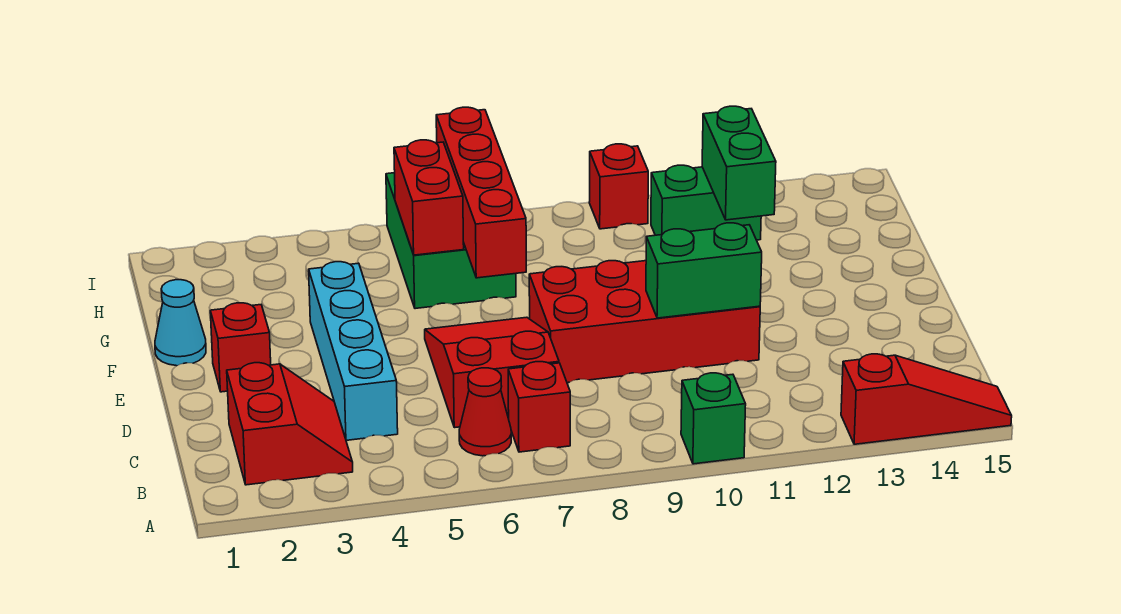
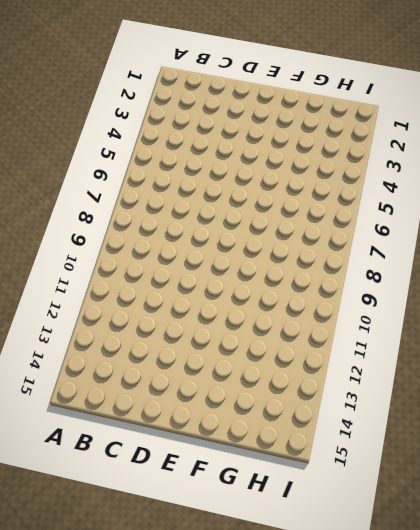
none -> green 1x1 brick [681,373,746,464]
none -> red 1x3 slope [841,354,1012,444]
none -> red 2x2 slope [227,363,353,485]

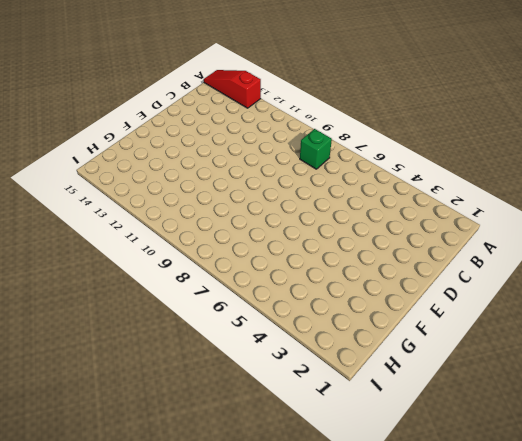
green 1x1 brick [300,129,332,169] -> green 1x1 brick moved to [681,373,746,464]
none -> red 2x2 slope [227,363,353,485]
none -> red 1x1 cone [459,368,511,456]
none -> red 1x1 brick [508,362,570,452]

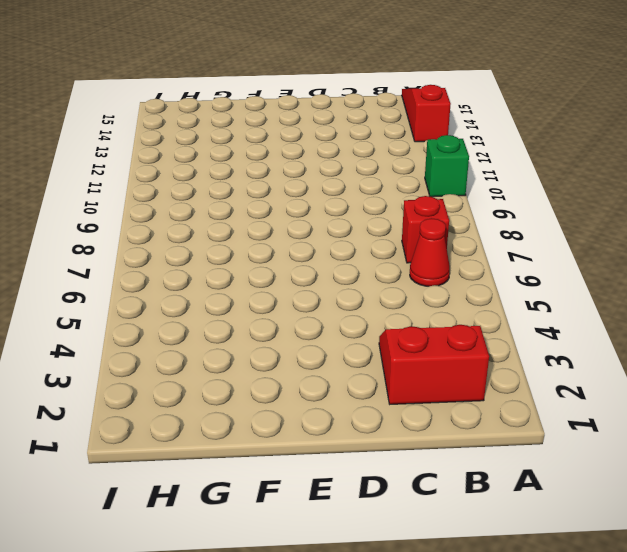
none -> cyan 1x4 brick [309,262,398,440]
none -> red 2x3 slope [425,317,559,428]
none -> red 2x4 brick [529,261,760,383]

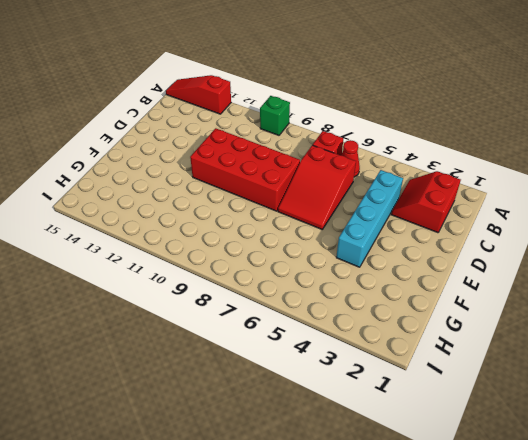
none -> red 1x1 brick [210,303,271,392]
none -> cyan 1x1 cone [155,280,206,366]
none -> green 2x3 brick [386,173,516,309]

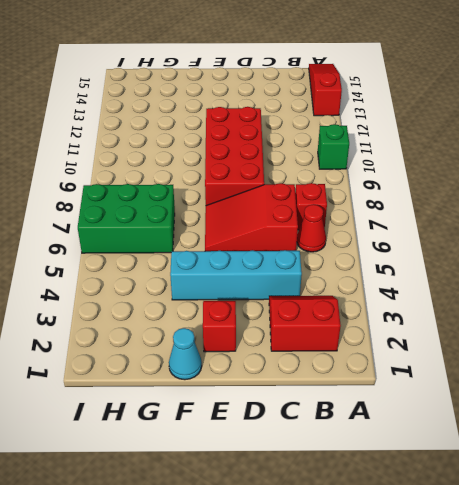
none -> green 1x2 brick [651,165,761,240]
none -> red 1x1 brick [589,144,648,229]
none -> green 1x2 brick [646,223,762,318]

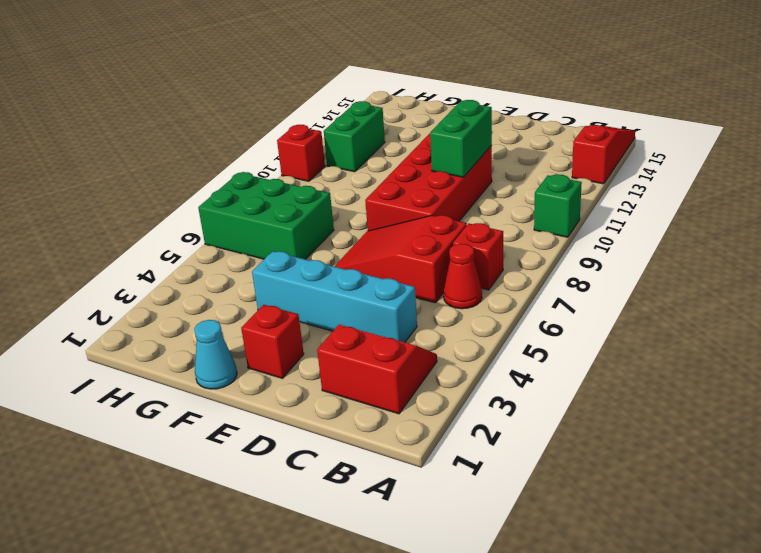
none -> red 1x4 brick [436,107,526,278]
none -> red 1x2 brick [394,140,464,255]
none -> green 1x2 brick [702,106,776,220]

